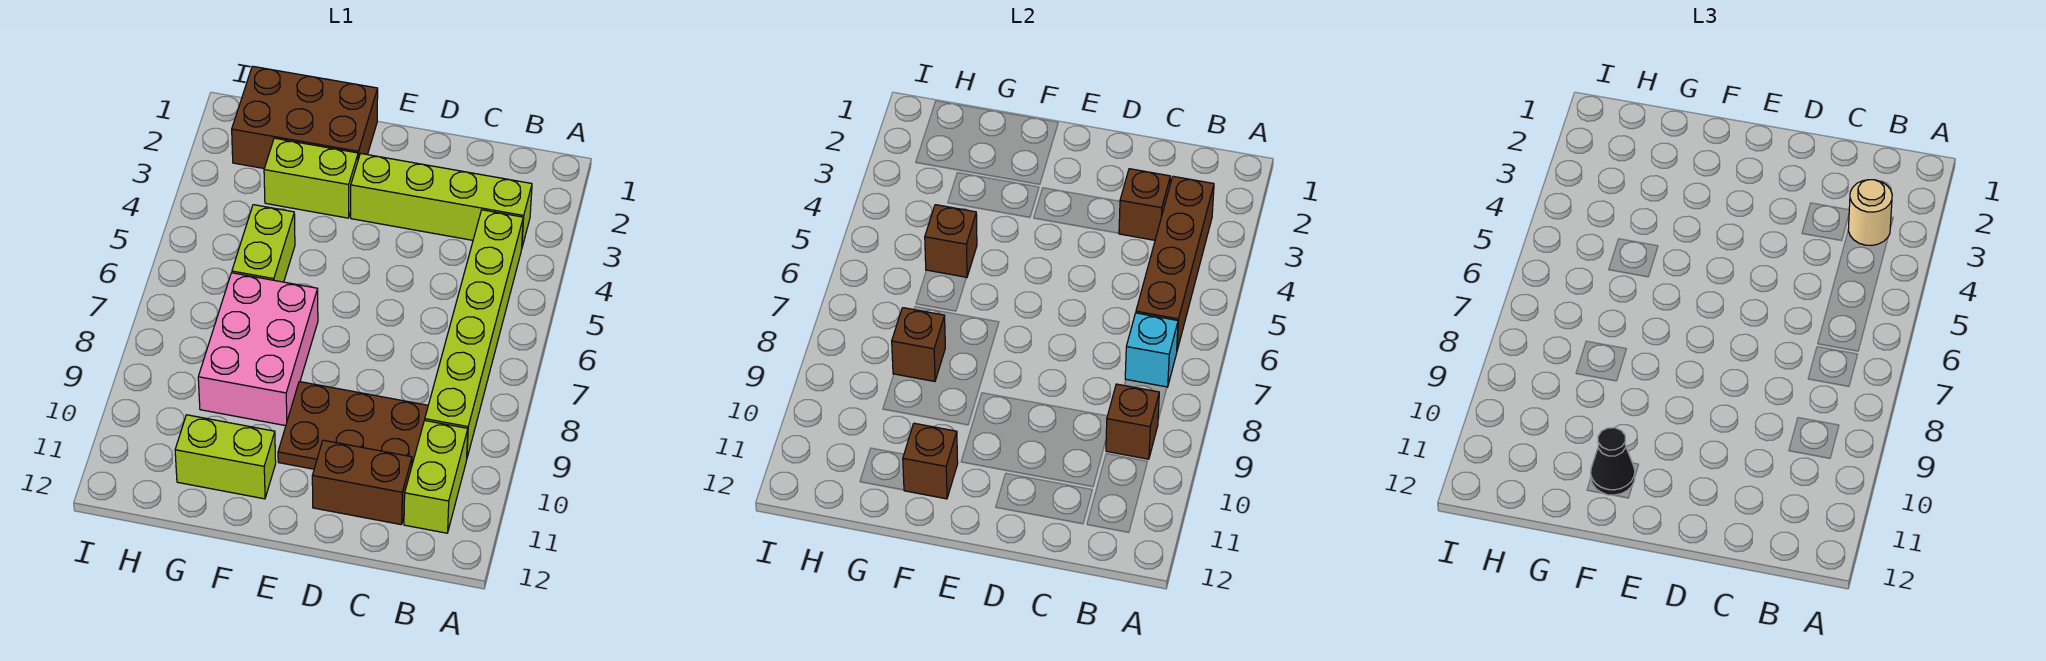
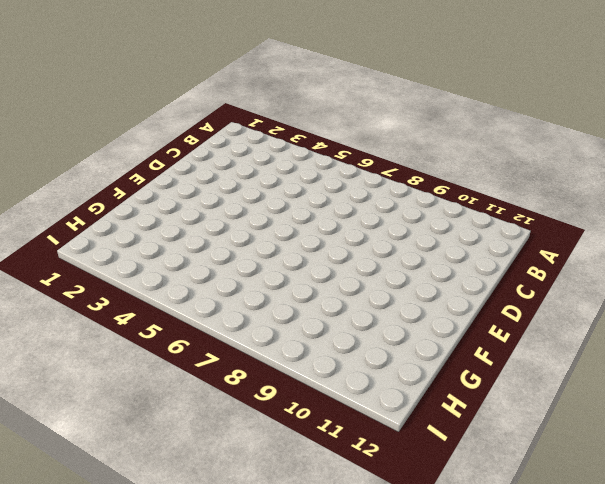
none -> lime 1x4 brick [351,153,532,247]
none -> lime 1x6 brick [425,210,523,457]
none -> lime 1x2 brick [404,420,468,533]

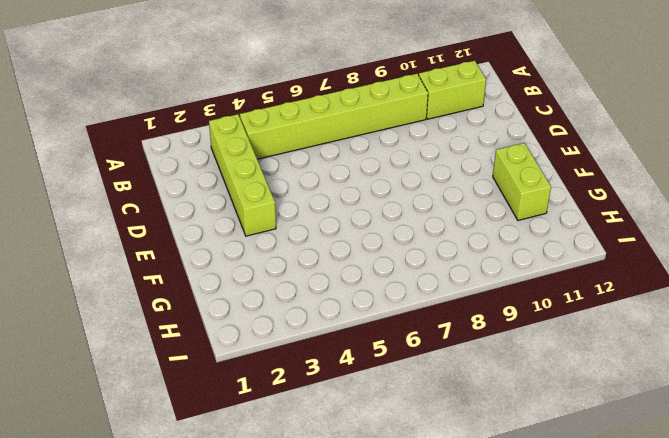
none -> brown 2x3 plate [278,382,428,469]
none -> brown 1x2 brick [312,440,412,525]
none -> brown 2x3 brick [232,66,378,168]

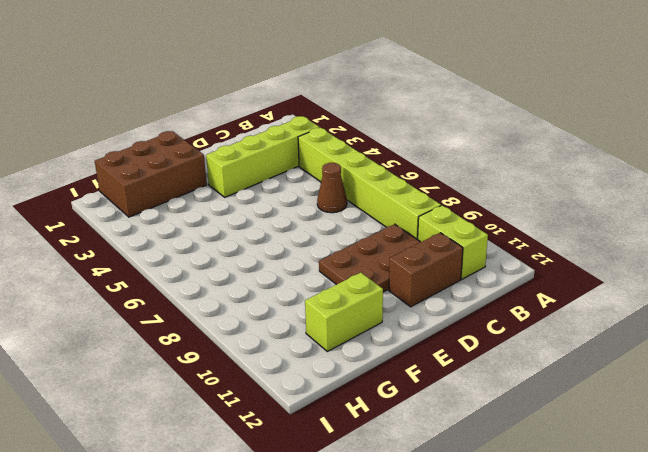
brown 1x1 cone [317,163,347,213] -> none
none -> lime 1x2 brick [264,138,358,218]
none -> pink 2x3 brick [198,273,318,426]
none -> lime 1x2 brick [232,205,295,282]

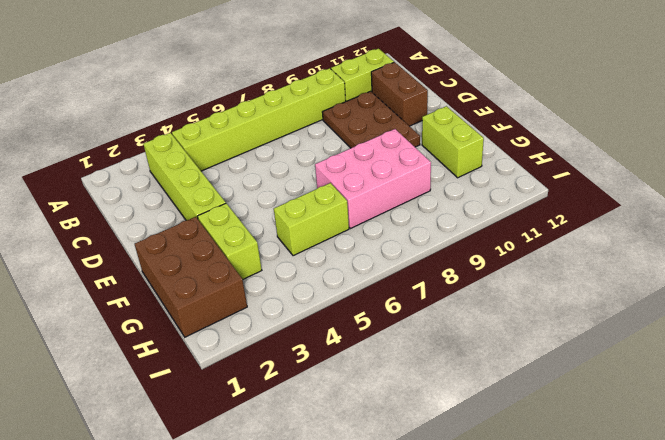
none -> brown 1x4 brick [1136,176,1214,350]
none -> cyan 1x1 brick [1125,313,1178,387]
none -> brown 1x1 brick [1106,384,1159,459]

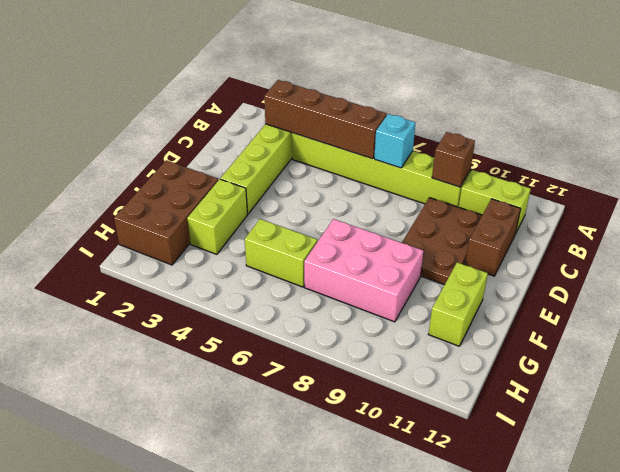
none -> brown 1x1 brick [1119,169,1170,240]
none -> brown 1x1 brick [903,423,958,499]
none -> brown 1x1 brick [925,205,977,278]

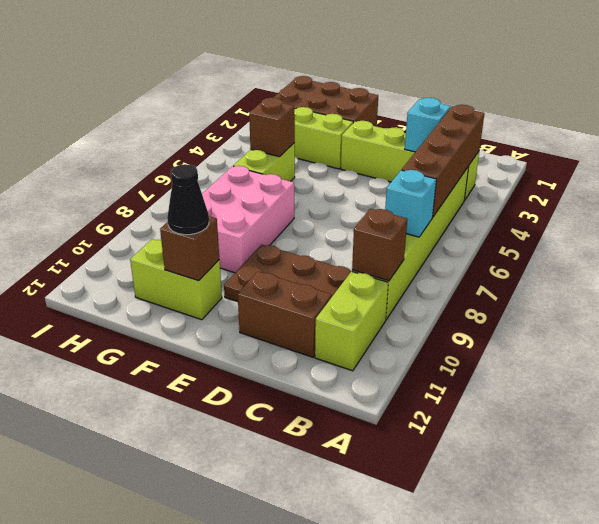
cyan 1x1 brick [405,98,451,152] -> brown 1x1 brick [1119,169,1170,240]
none -> brown 1x1 brick [892,308,945,381]
none -> tan 1x1 round brick [1848,180,1892,245]

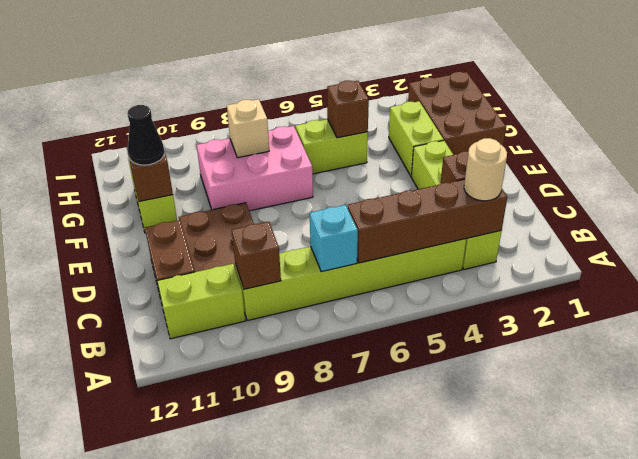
tan 1x1 brick [227,99,269,158] -> brown 1x1 brick [892,308,945,381]

